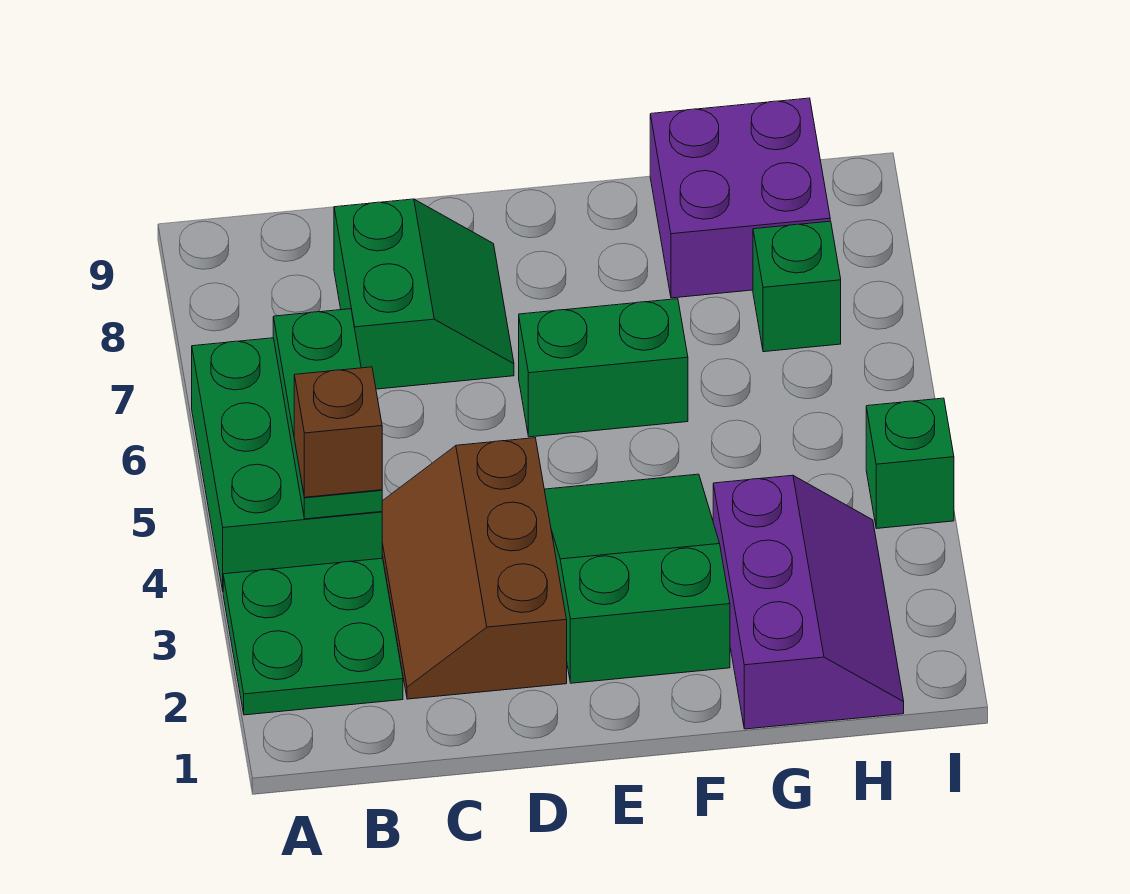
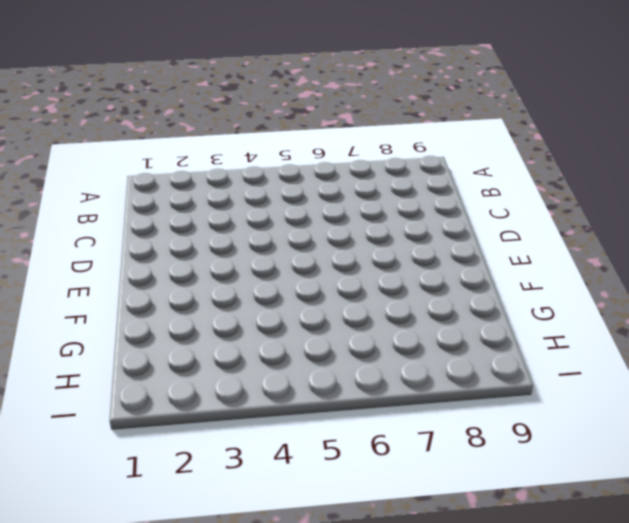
none -> green 2x2 plate [223,558,403,715]
none -> green 2x3 brick [192,338,382,590]
none -> brown 2x3 slope [382,438,567,699]

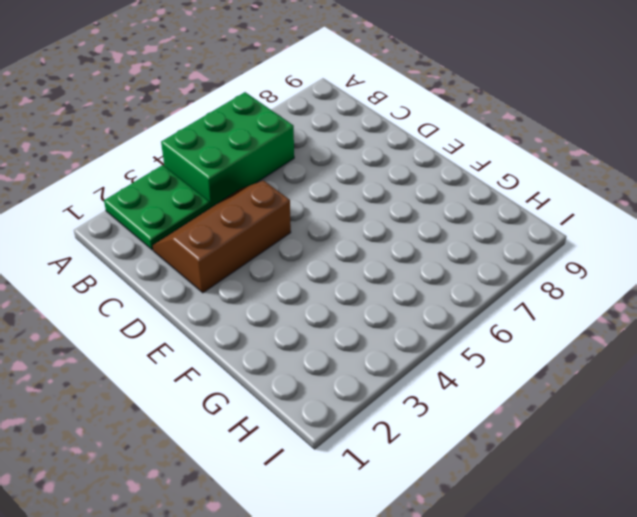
none -> green 2x2 slope [334,199,514,389]
none -> green 2x3 slope [544,474,730,683]
none -> green 1x2 brick [519,299,688,437]

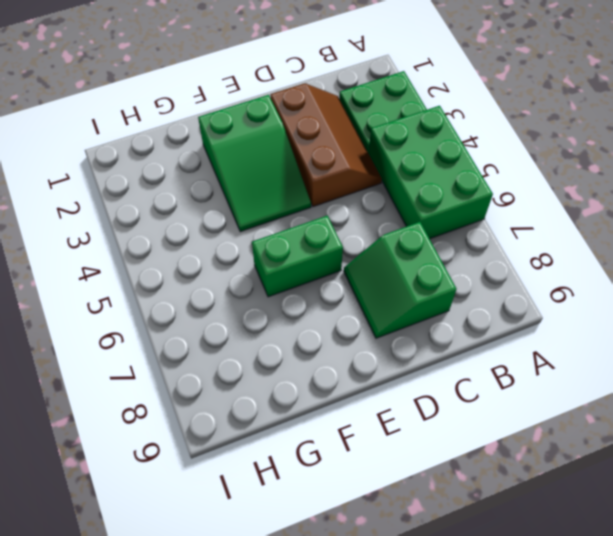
none -> purple 2x3 slope [713,475,904,729]
none -> purple 2x2 brick [650,98,830,298]
none -> green 1x1 brick [753,221,841,352]

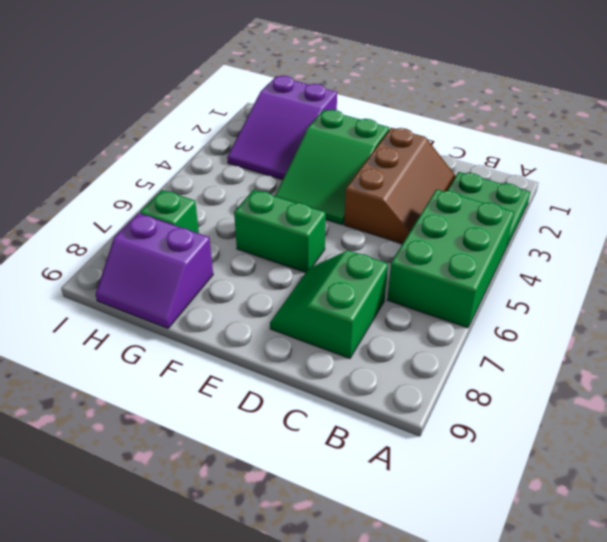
purple 2x3 slope [227,76,337,180] -> purple 2x3 slope turned to [713,475,904,729]
purple 2x2 slope [96,213,213,328] -> purple 2x2 brick [650,98,830,298]
none -> green 1x1 brick [866,398,954,529]
none -> green 1x3 plate [273,309,382,519]
none -> brown 1x1 brick [294,367,382,497]

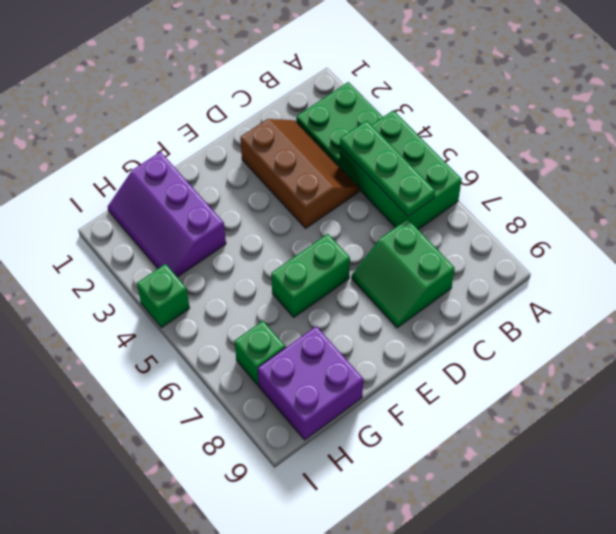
none -> green 2x3 slope [544,474,730,683]
none -> brown 1x1 brick [294,367,382,497]

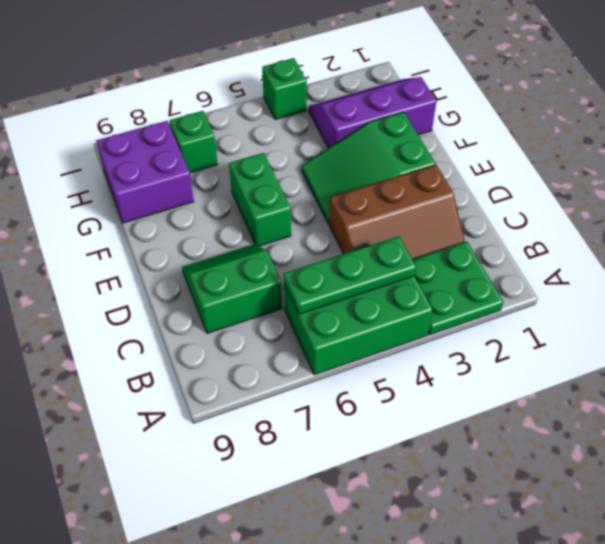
none -> brown 1x1 brick [294,367,382,497]

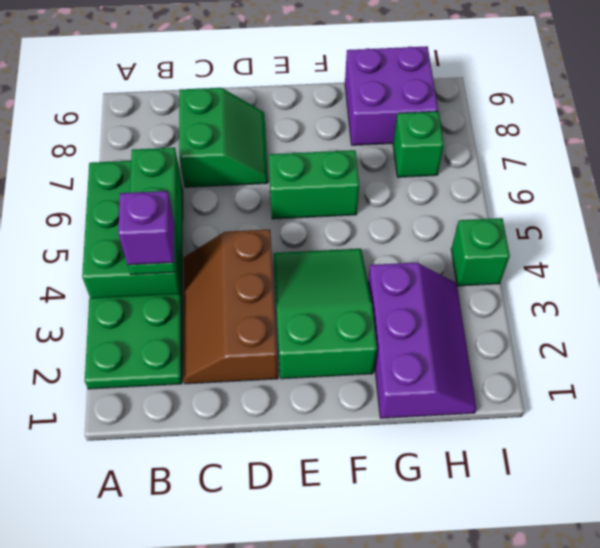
purple 1x1 brick [118,191,175,265] -> brown 1x1 brick [294,367,382,497]

